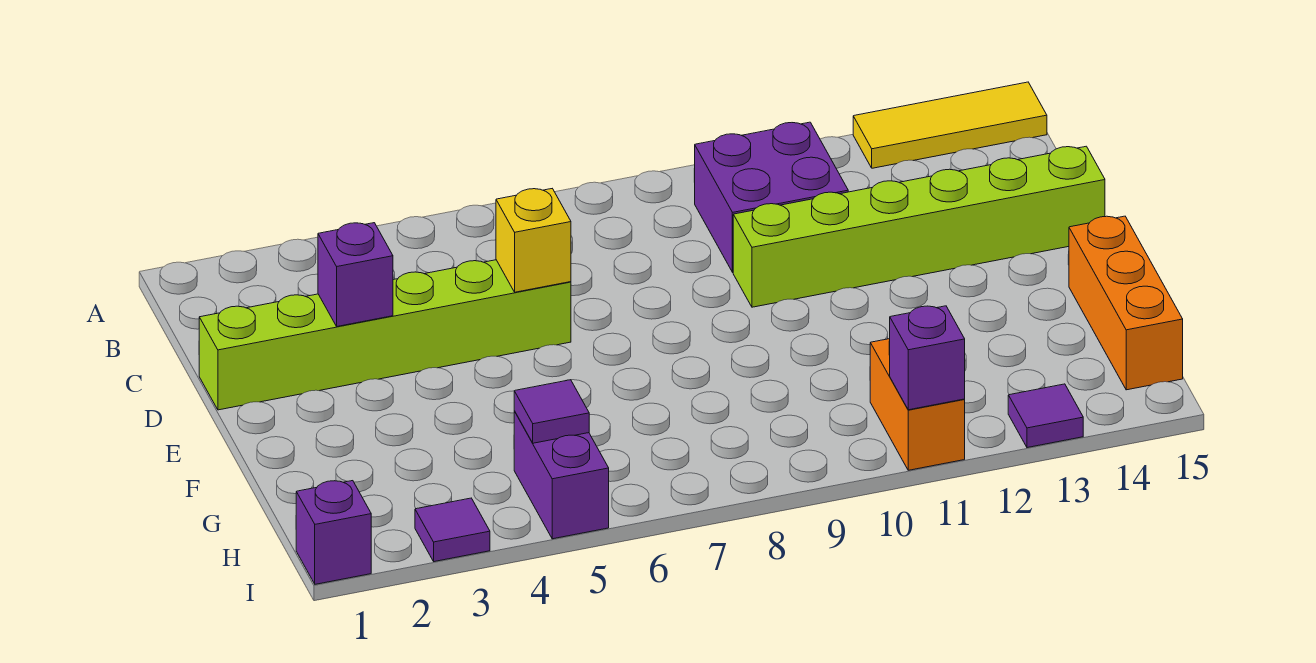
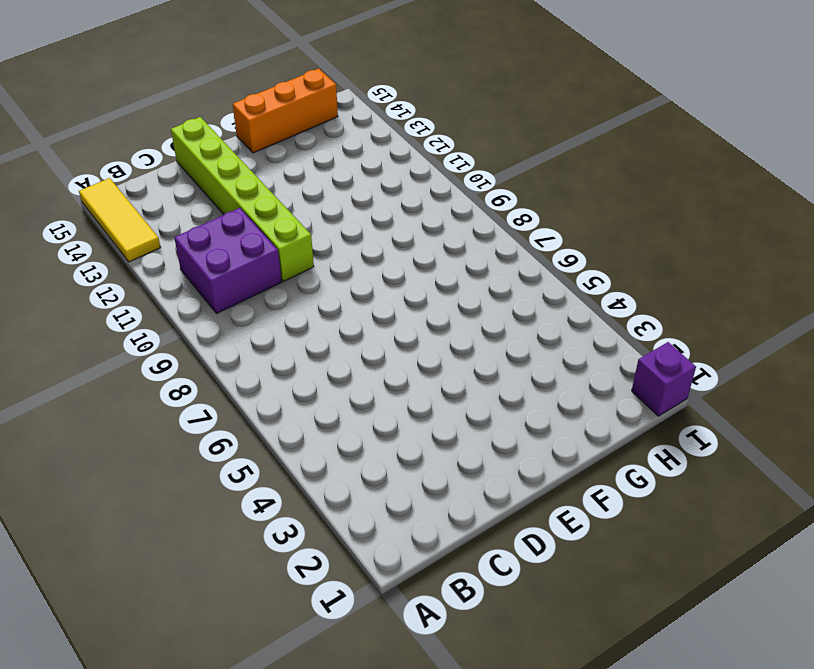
none -> lime 1x6 brick [199,260,571,410]
none -> purple 1x2 brick [514,411,609,539]
none -> orange 1x2 brick [870,339,965,470]

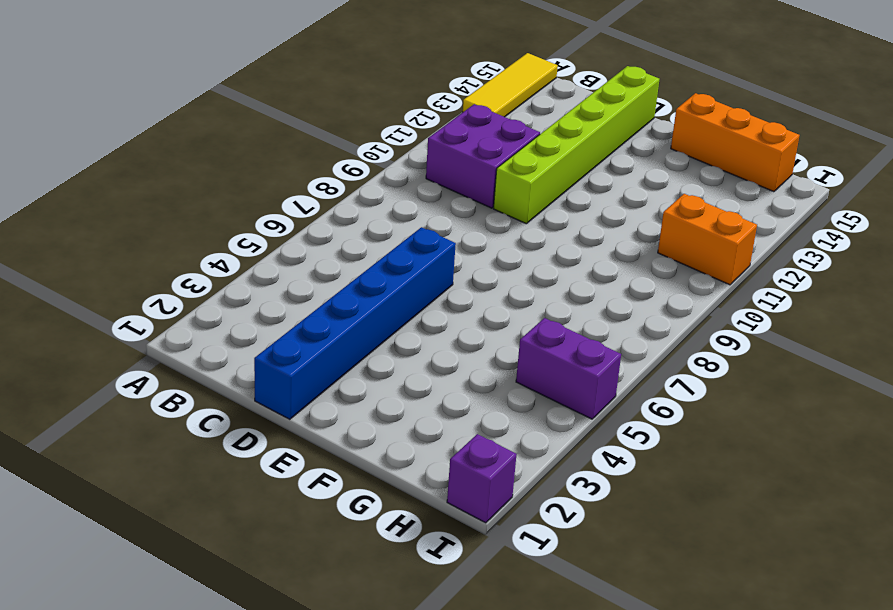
blue 1x6 brick [254,227,456,419] -> lime 1x6 brick [199,260,571,410]
none -> purple 1x1 tile [415,498,490,562]
none -> purple 1x1 tile [1008,384,1083,448]
none -> purple 1x1 brick [318,223,393,326]

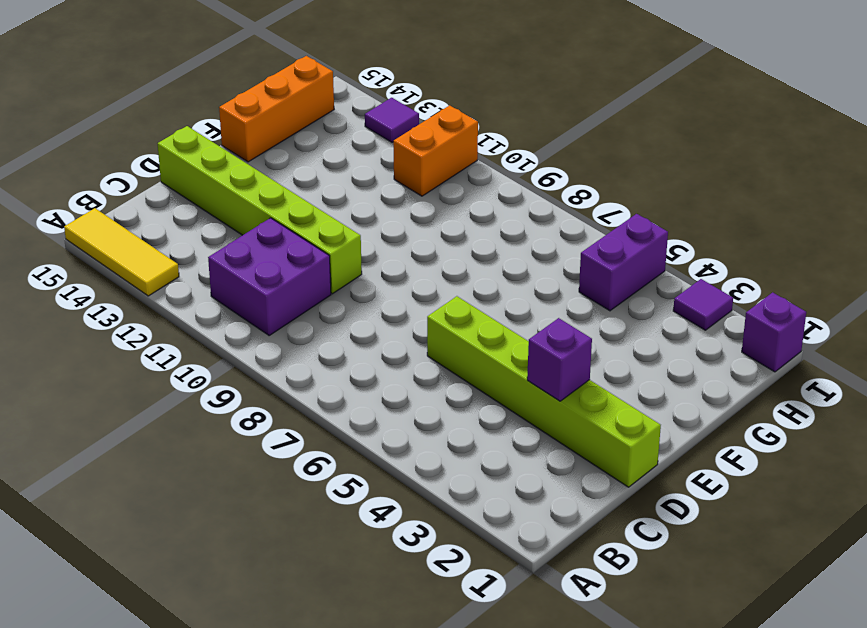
none -> yellow 1x1 brick [496,189,571,292]
none -> purple 1x1 tile [514,380,589,443]
none -> purple 1x1 brick [889,306,965,410]

